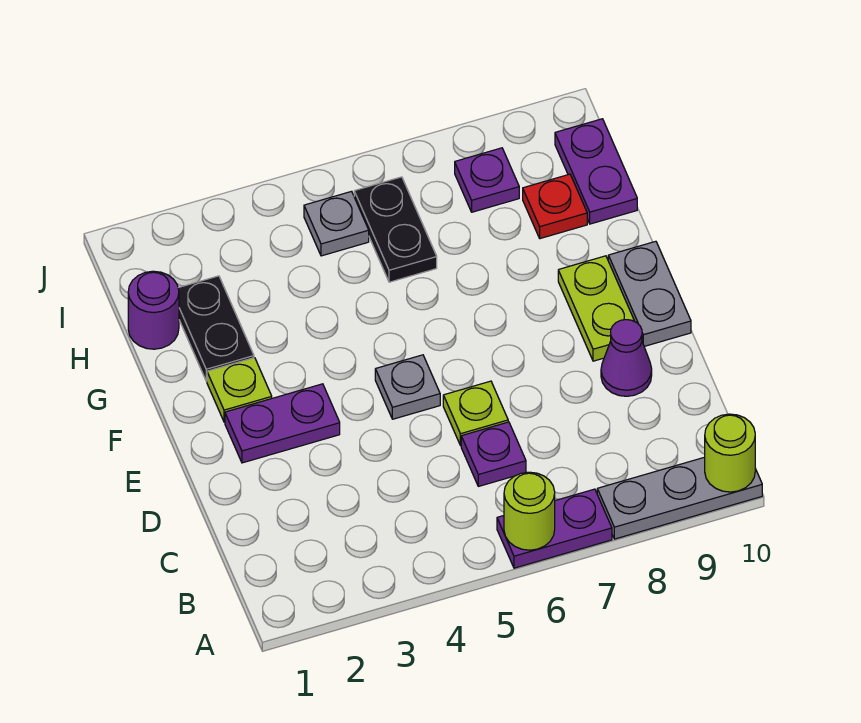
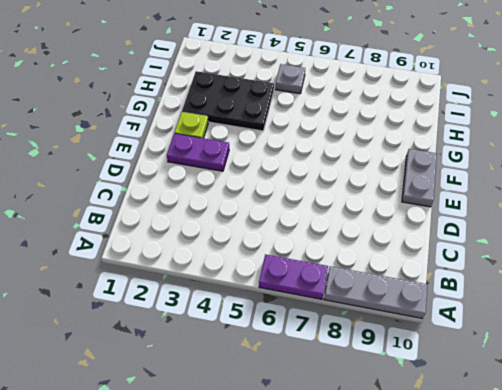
black 2x3 plate [182,71,274,131] -> black 1x2 plate [178,276,254,381]
none -> purple 1x1 plate [461,422,526,486]
none -> lime 1x1 plate [443,381,508,446]
none -> purple 1x1 cone [601,320,652,396]

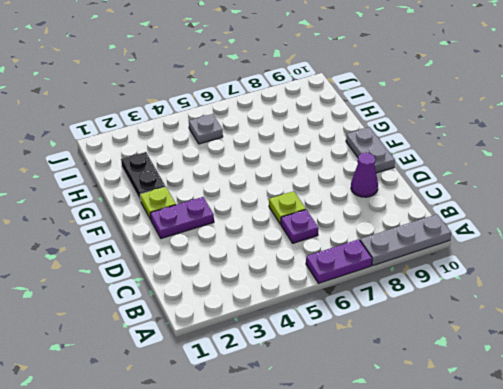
none -> grey 1x1 plate [375,355,440,419]
none -> lime 1x2 plate [558,256,634,361]
none -> purple 1x1 round brick [128,271,179,349]

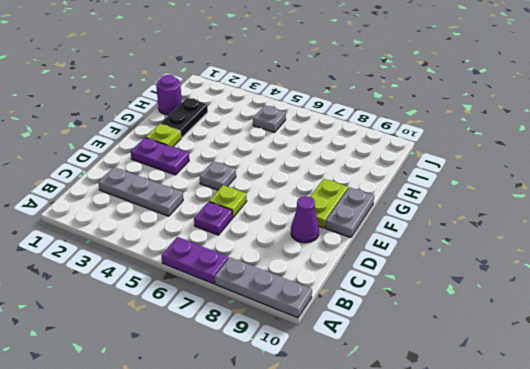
grey 1x3 plate [98,167,183,216] -> none
none -> black 1x2 plate [354,177,437,282]
none -> red 1x1 plate [523,174,587,239]
none -> purple 1x2 plate [555,119,637,224]

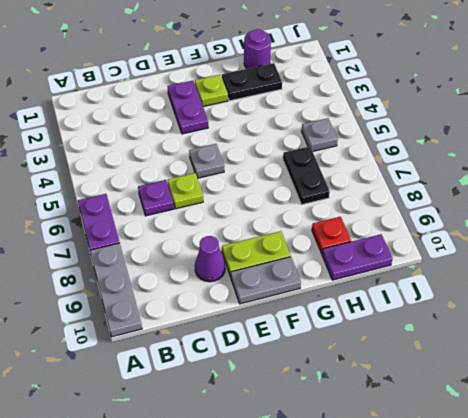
black 1x2 plate [283,146,330,205] -> black 1x2 plate turned to [354,177,437,282]
none -> purple 1x1 plate [455,148,519,212]
none -> lime 1x1 round brick [504,472,555,550]
none -> lime 1x1 round brick [705,414,755,492]

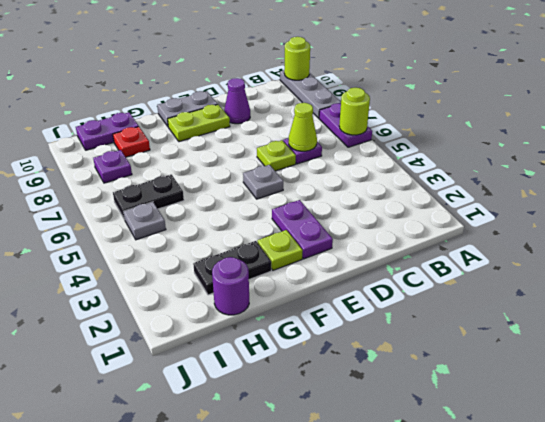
lime 1x1 cone [289,103,317,151] -> none

